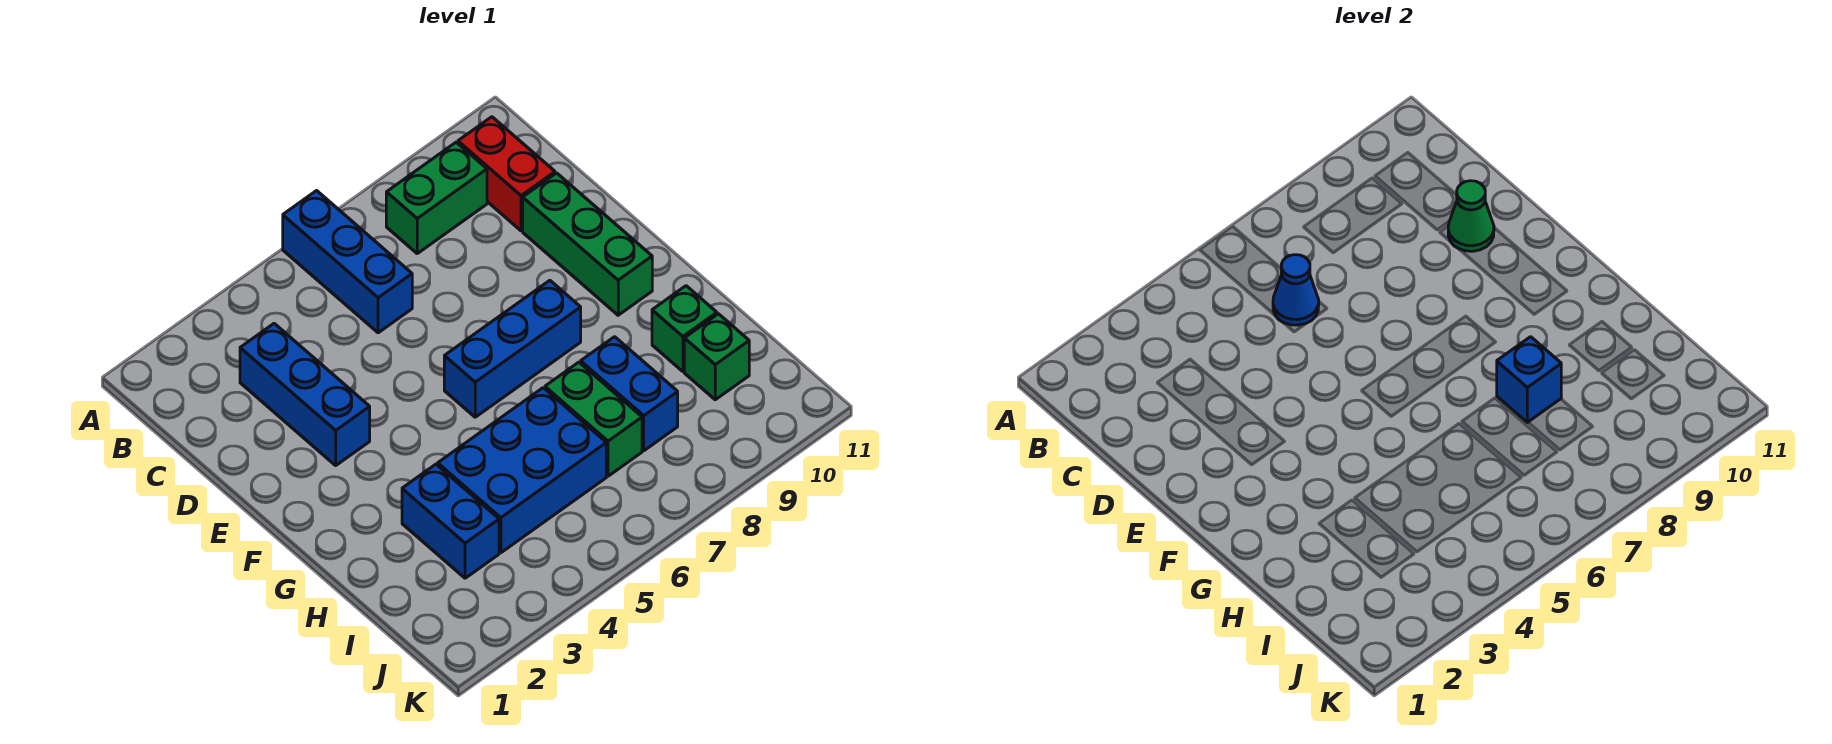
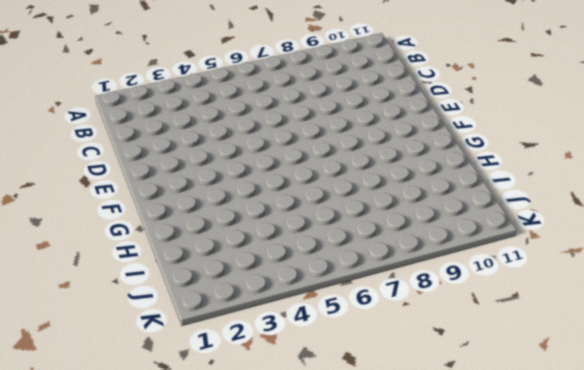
none -> blue 1x3 brick [283,191,412,333]
none -> green 1x2 brick [386,142,487,253]
none -> red 1x2 brick [458,117,555,231]

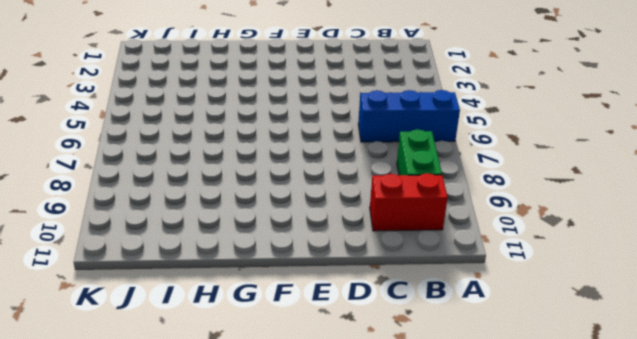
none -> blue 1x3 brick [240,324,370,465]
none -> green 1x3 brick [523,173,652,315]
none -> blue 1x3 brick [444,280,581,417]

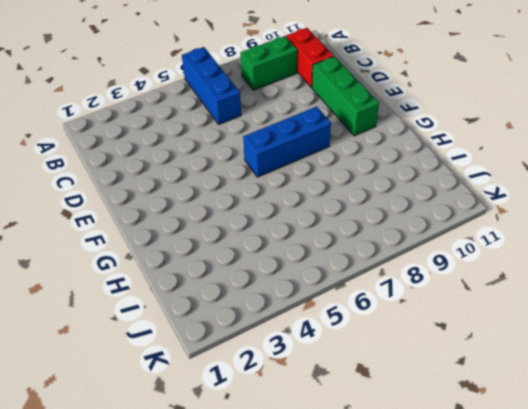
none -> blue 1x3 brick [240,324,370,465]
none -> blue 1x2 brick [402,464,499,578]
none -> blue 2x3 brick [438,388,606,553]

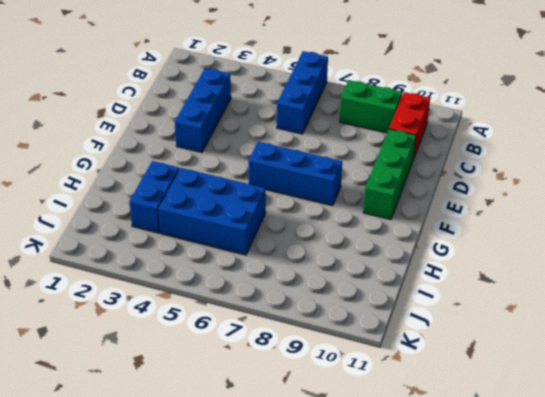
none -> green 1x2 brick [545,362,642,476]
none -> blue 1x2 brick [581,337,678,451]
none -> green 1x1 brick [652,286,717,371]

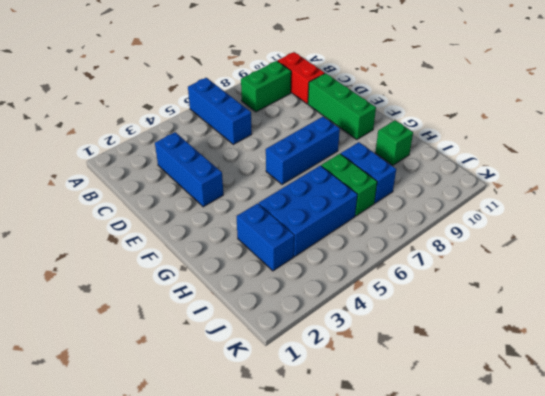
none -> green 1x1 brick [684,314,749,400]
none -> blue 1x1 cone [1273,255,1319,325]
none -> green 1x1 cone [1448,181,1494,251]

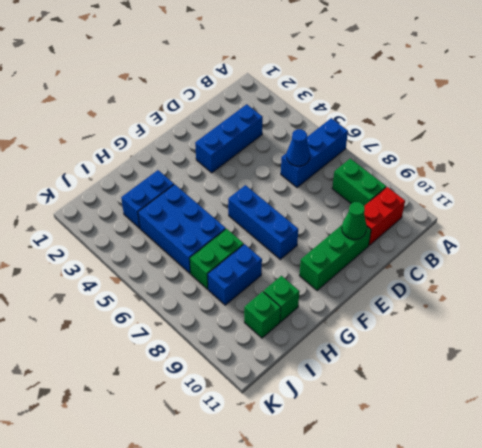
none -> blue 1x1 brick [1497,337,1561,423]

